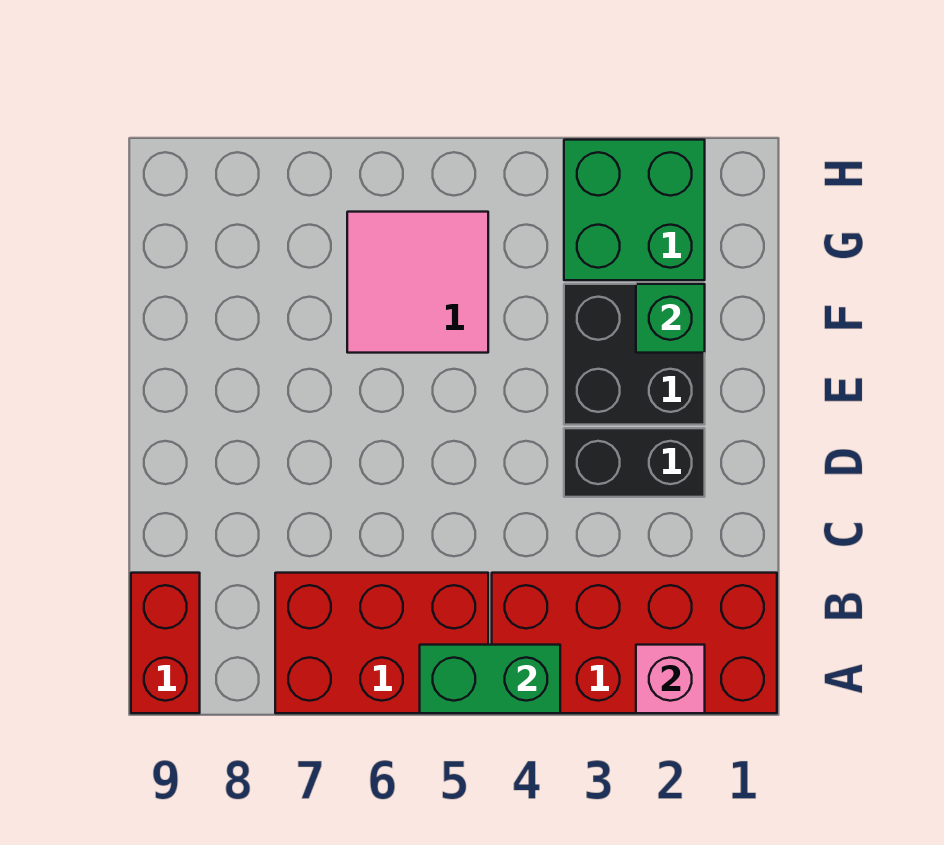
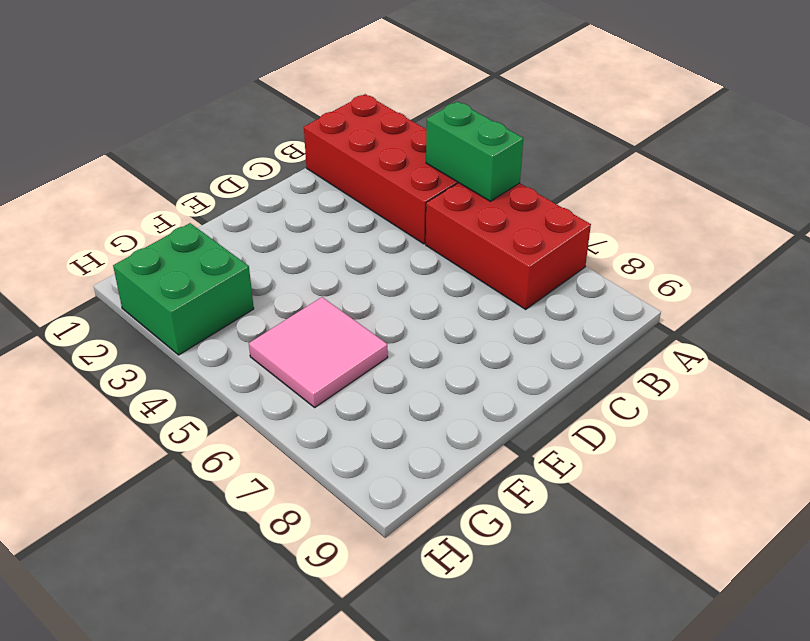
none -> red 1x2 brick [131,573,200,713]
none -> black 1x2 brick [564,428,705,497]

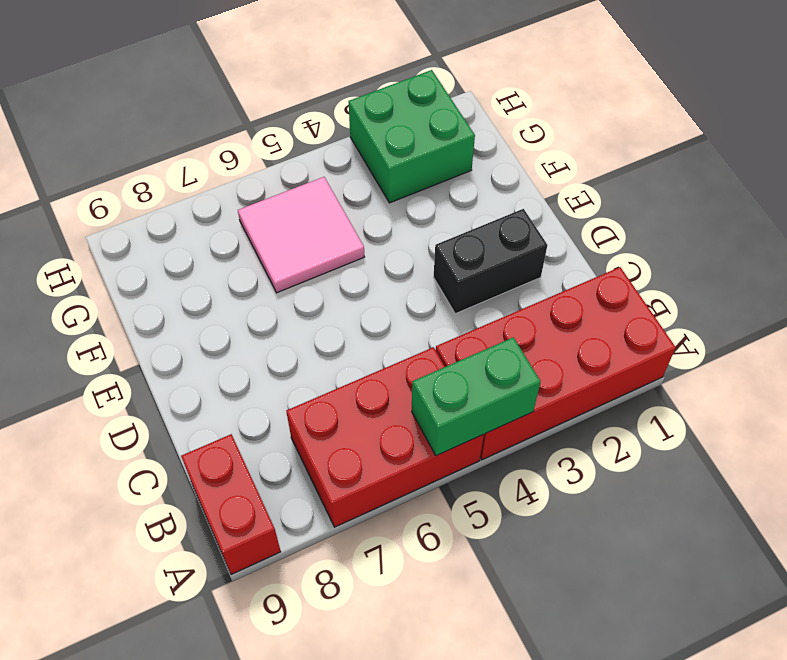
none -> black 2x2 brick [564,284,705,425]
none -> pink 1x1 brick [636,645,705,713]

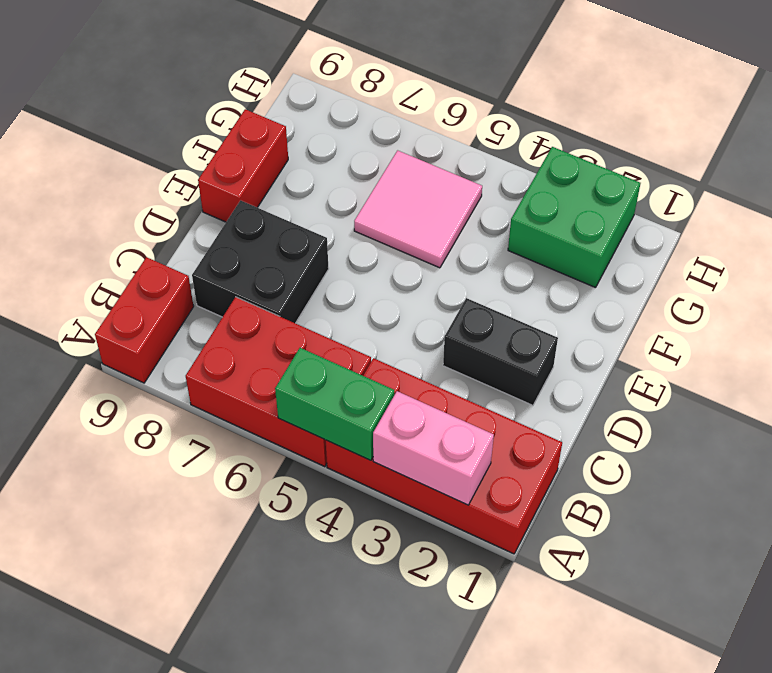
pink 1x2 brick [373,391,494,505] -> pink 1x1 brick [636,645,705,713]
black 2x2 brick [192,200,329,323] -> black 2x2 brick moved to [564,284,705,425]
red 1x2 brick [198,109,288,222] -> none
none -> green 1x1 brick [636,284,705,353]

